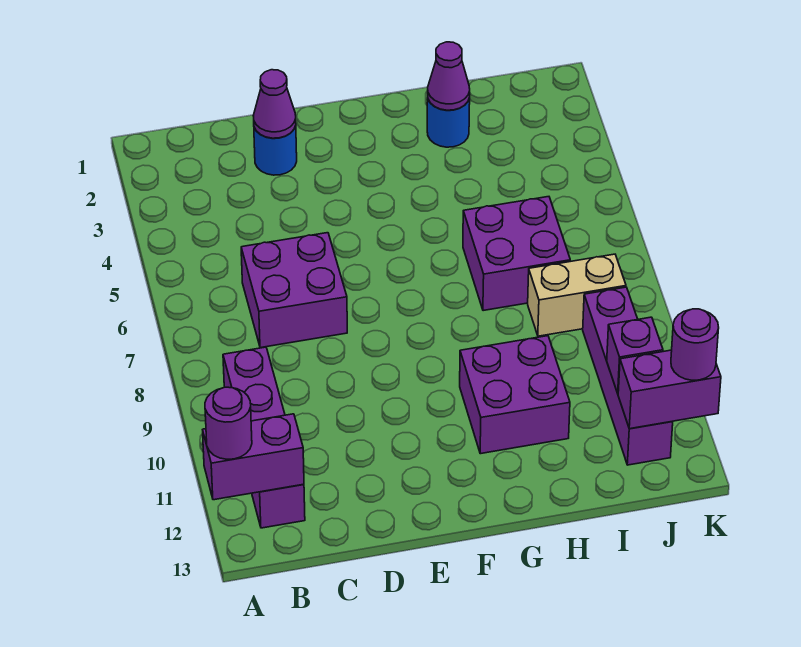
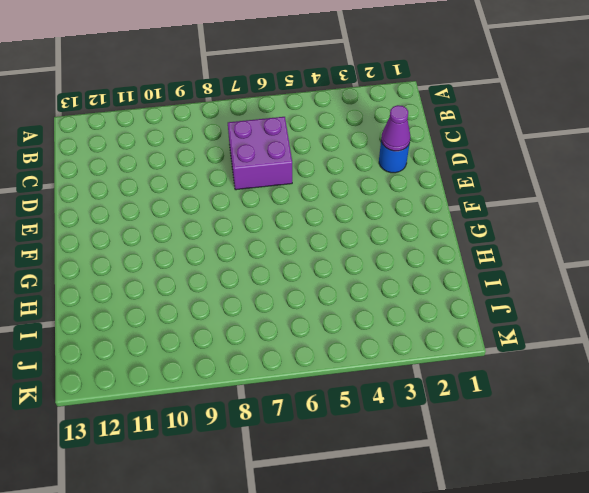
none -> purple 1x4 brick [223,347,305,528]
none -> purple 2x2 brick [460,336,570,454]
none -> blue 1x1 round brick [427,98,470,147]

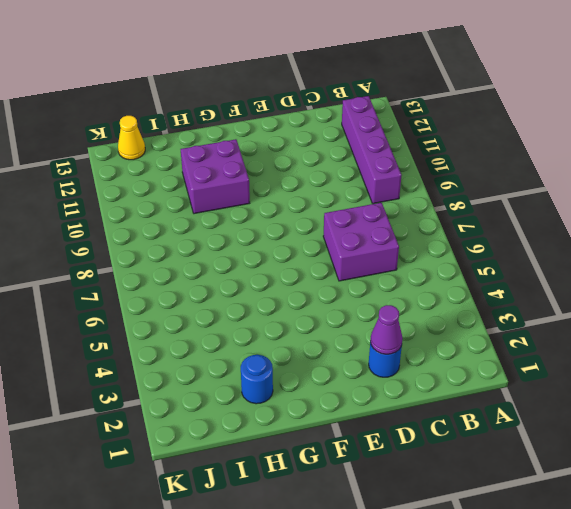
yellow 1x1 cone [118,116,145,160] -> none
none -> purple 2x2 brick [463,197,570,311]
none -> tan 1x2 brick [528,254,626,336]
none -> purple 1x4 brick [583,287,673,465]

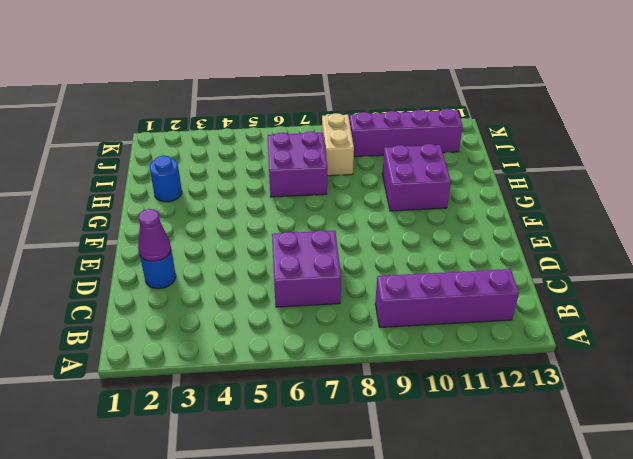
none -> purple 1x2 brick [203,414,304,500]
none -> purple 1x1 cone [428,42,470,110]
none -> purple 1x1 brick [607,317,663,393]

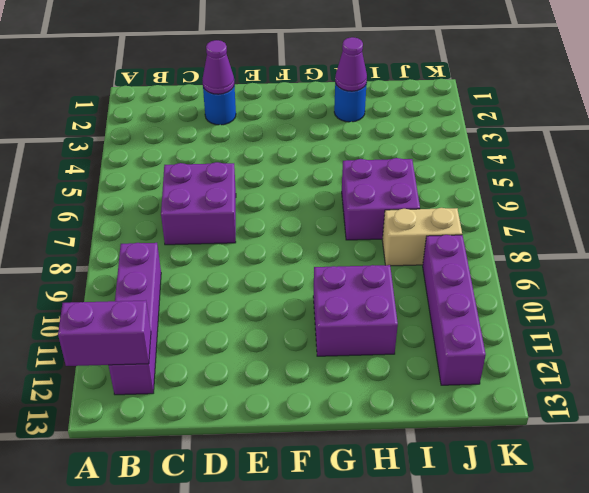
none -> purple 1x1 brick [607,317,663,393]
none -> purple 1x2 brick [618,350,721,429]
none -> purple 1x1 round brick [205,387,252,459]

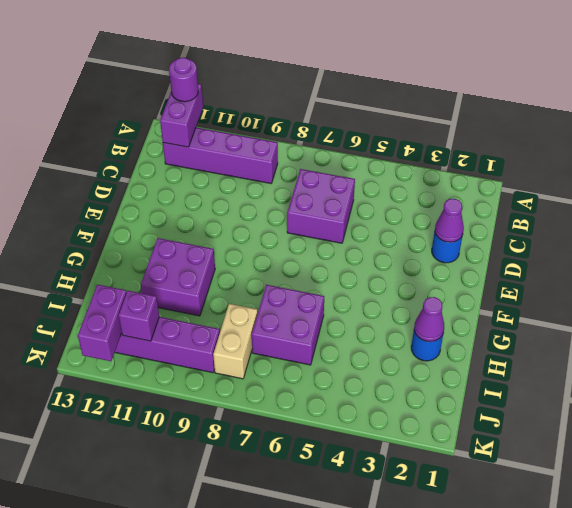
none -> purple 1x1 round brick [671,309,719,380]

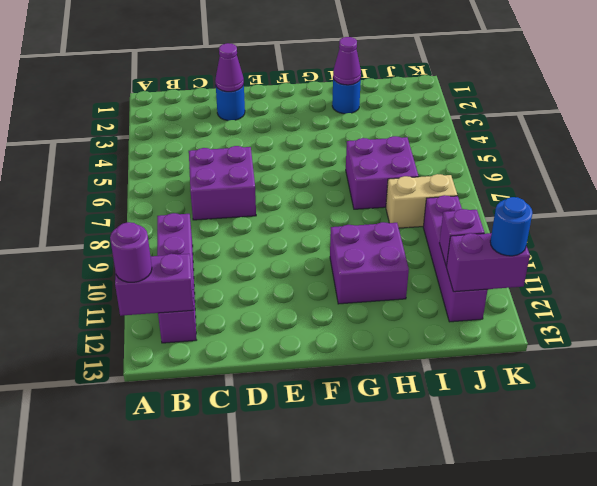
blue 1x1 round brick [490,197,532,256] -> purple 1x1 round brick [671,309,719,380]

